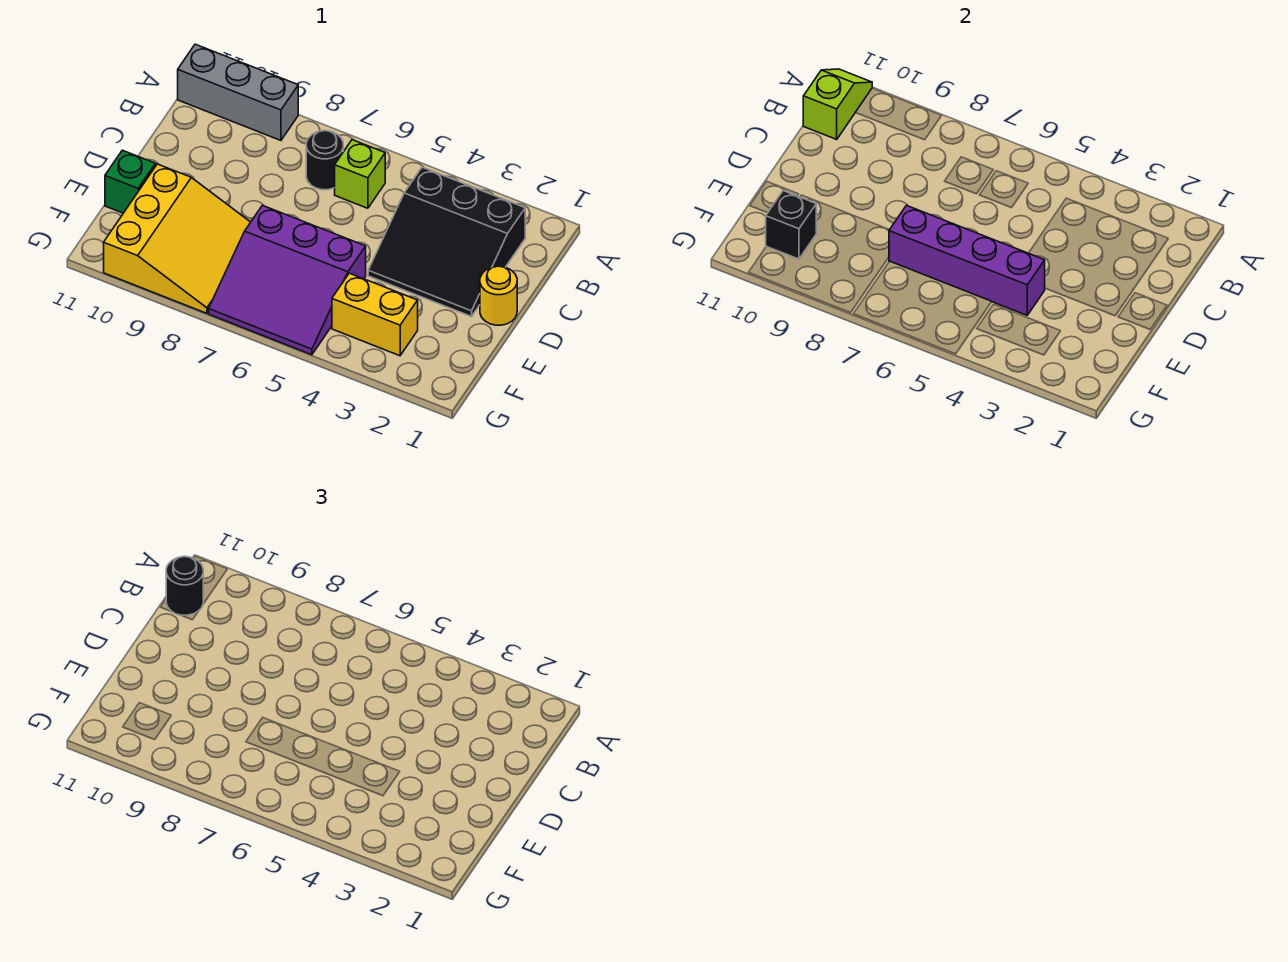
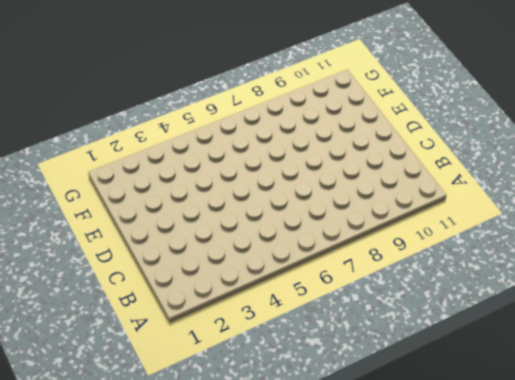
none -> grey 1x3 brick [178,44,298,140]
none -> black 3x3 slope [368,167,525,316]
none -> lime 1x1 brick [335,140,385,208]

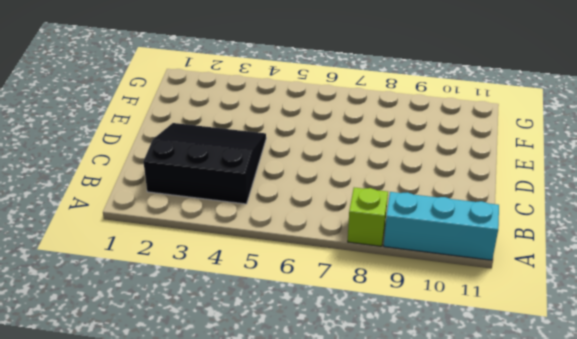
lime 1x1 brick [348,188,388,246] -> lime 1x1 brick moved to [335,140,385,208]
cyan 1x3 brick [384,192,499,260] -> grey 1x3 brick [178,44,298,140]
none -> black 1x1 round brick [306,131,343,190]
none -> yellow 1x1 round brick [480,266,517,325]
none -> purple 3x3 slope [209,206,366,355]

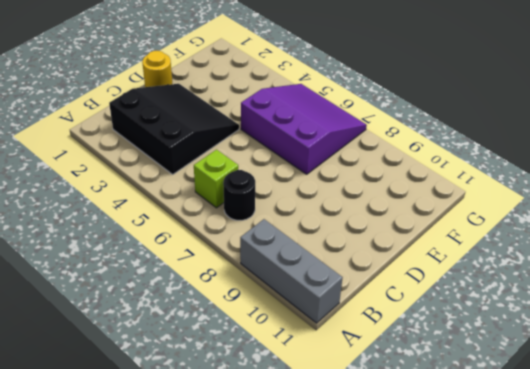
none -> yellow 3x3 slope [104,164,251,313]
none -> green 1x1 brick [105,150,156,213]
none -> yellow 1x2 brick [332,273,418,356]

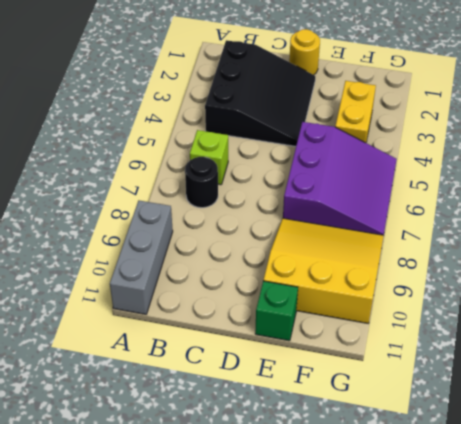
none -> lime 1x2 slope [803,69,872,139]
none -> purple 1x4 brick [889,206,1045,315]
none -> black 1x1 brick [766,191,816,259]

